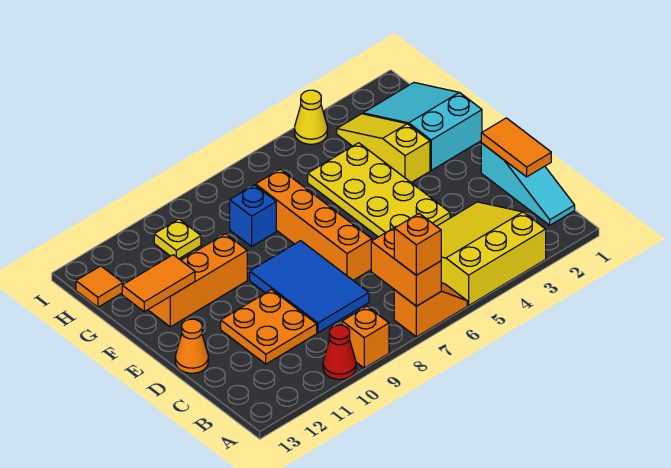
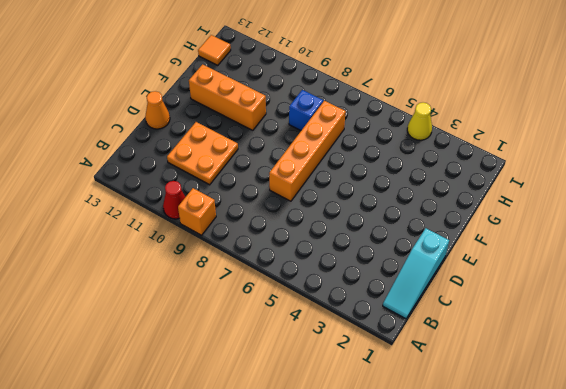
none -> yellow 3x3 slope [437,202,546,305]
none -> orange 1x2 slope [394,283,467,337]
none -> blue 2x3 tile [250,241,369,333]

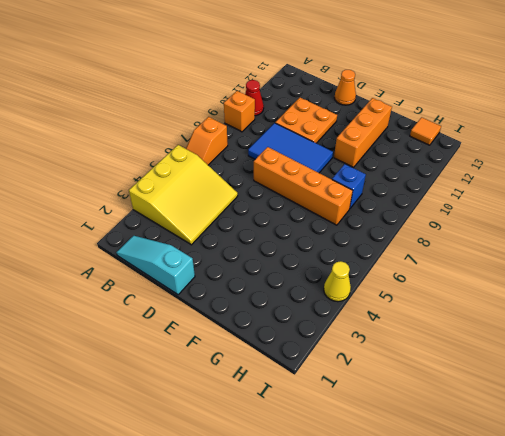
none -> yellow 2x4 plate [308,143,450,237]
none -> cyan 2x3 slope [363,83,482,170]
none -> yellow 1x3 slope [337,114,430,182]

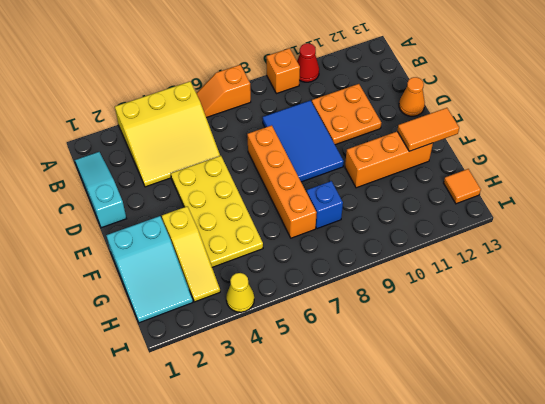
none -> yellow 1x1 plate [154,219,201,259]
none -> orange 1x2 brick [371,227,441,306]
none -> orange 1x2 tile [481,118,551,177]

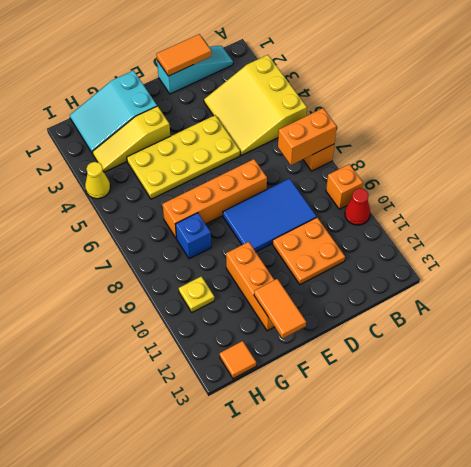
none -> orange 1x1 cone [175,319,208,373]
none -> orange 1x1 brick [394,213,441,275]

